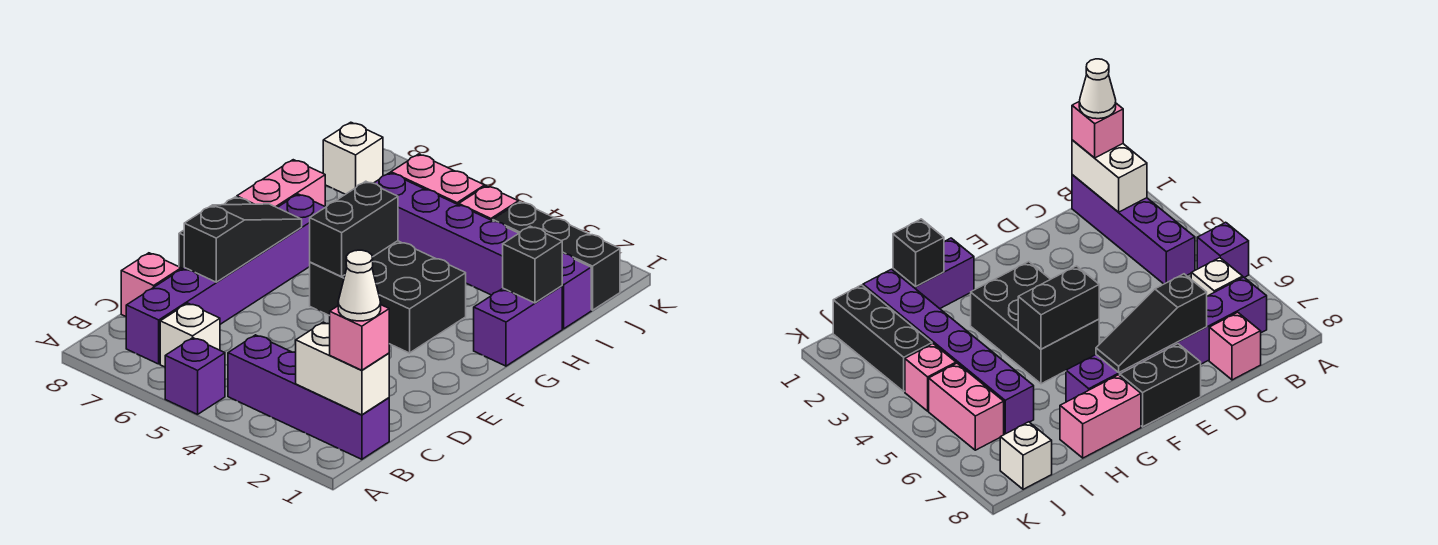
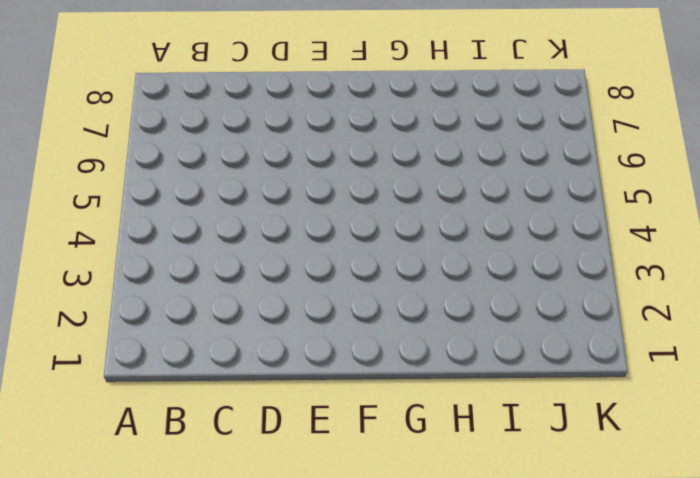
none -> purple 1x1 brick [165,338,225,414]
none -> purple 1x4 brick [228,335,389,459]
none -> white 1x1 brick [160,303,220,367]

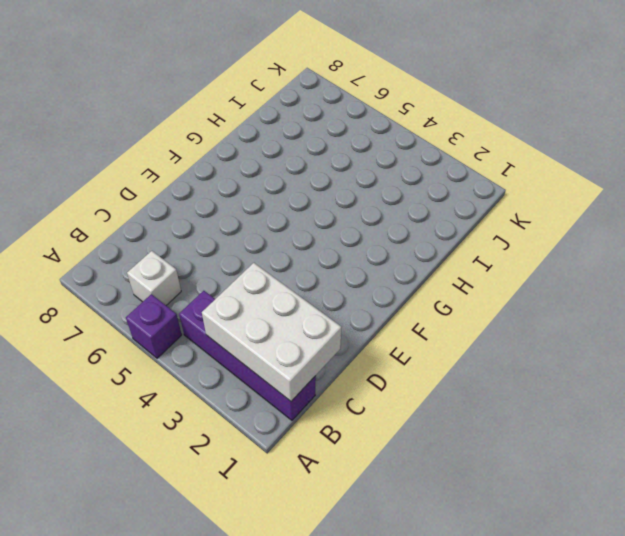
white 2x3 brick [202,263,341,401] -> white 1x2 brick [296,322,389,415]
none -> purple 1x6 brick [126,194,325,364]
none -> pink 1x1 brick [121,253,181,316]
none -> black 1x2 brick [1120,344,1201,427]

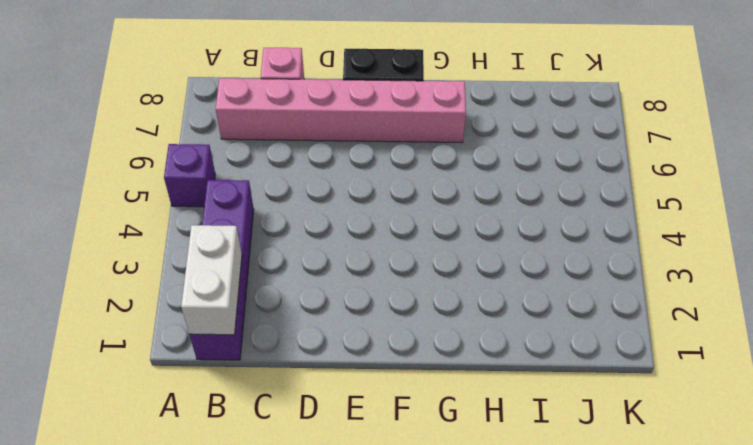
pink 1x6 brick [216,78,466,143] -> purple 1x6 brick [126,194,325,364]
none -> white 1x1 brick [160,303,220,367]
none -> black 2x3 brick [310,241,466,353]
none -> purple 1x2 brick [474,286,562,366]

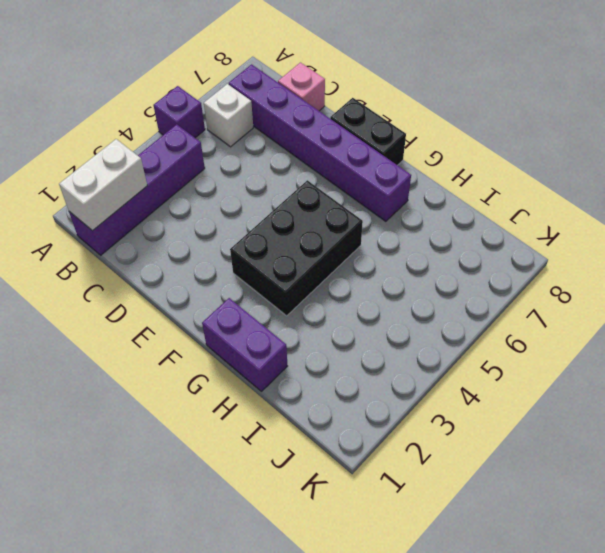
none -> pink 1x2 brick [237,160,325,207]
none -> purple 1x6 brick [374,173,591,329]
none -> black 1x3 brick [493,202,620,310]

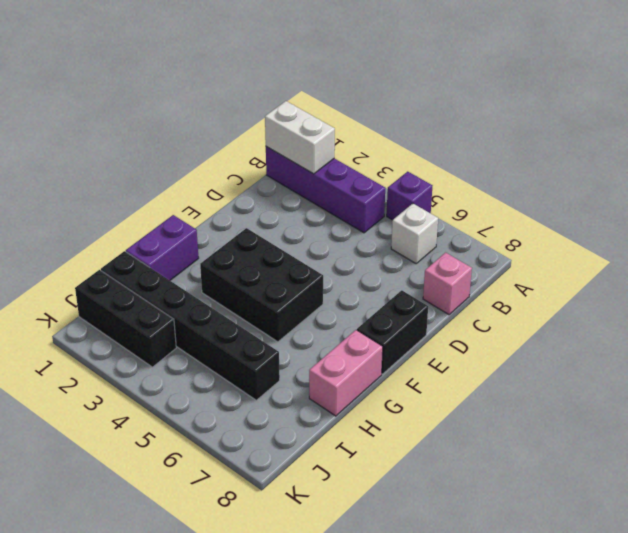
black 1x6 brick [101,251,280,400] -> purple 1x6 brick [374,173,591,329]
none -> purple 1x6 brick [126,194,325,364]
none -> pink 1x1 brick [459,186,518,221]
none -> pink 1x2 brick [391,154,485,205]

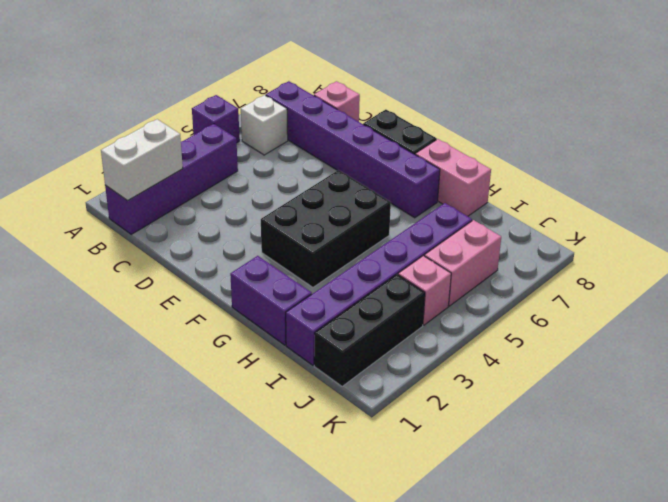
none -> white 1x1 brick [323,122,383,194]
none -> black 1x3 slope [184,204,302,282]
none -> black 1x2 brick [310,181,398,277]

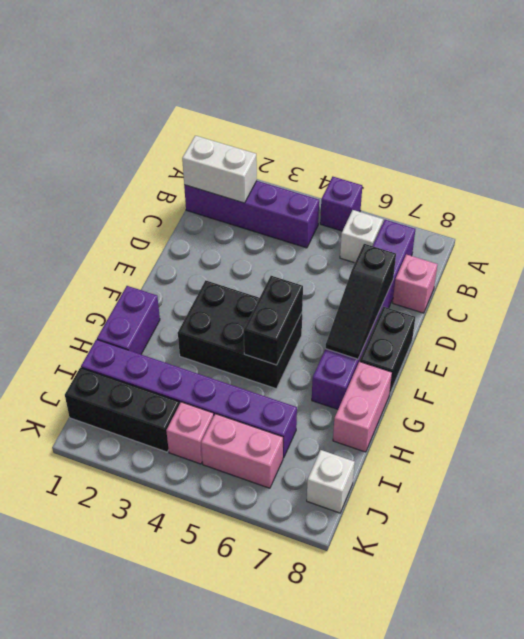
none -> black 1x1 brick [503,226,562,303]
none -> pink 1x1 brick [330,305,389,370]
none -> white 1x1 cone [338,250,381,321]

